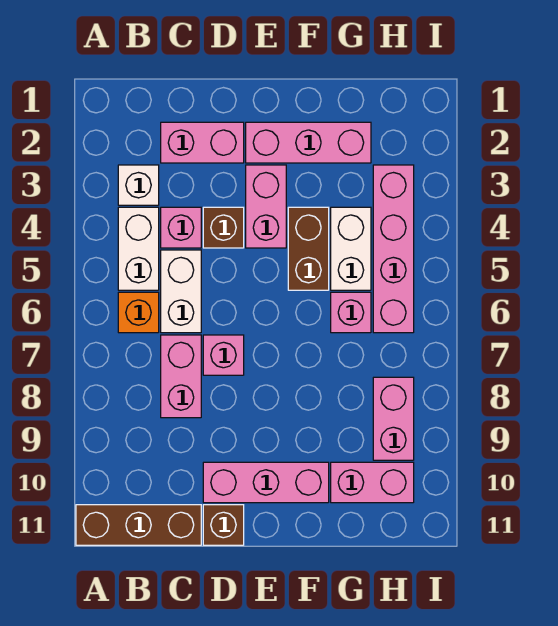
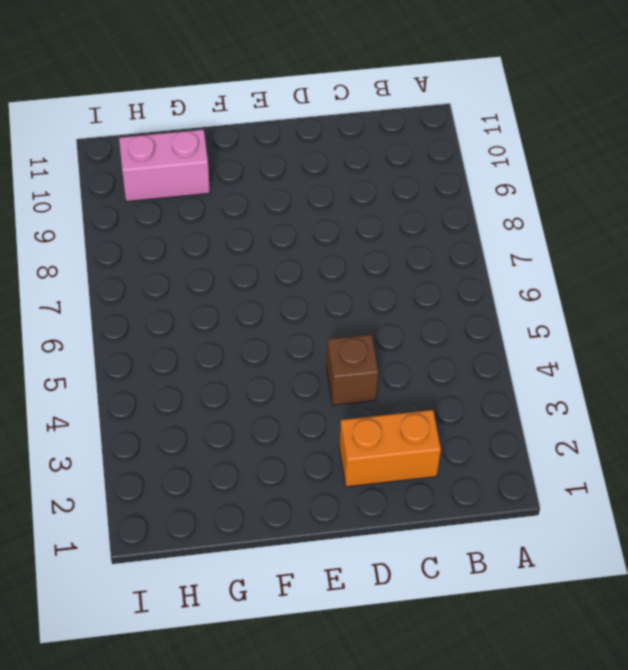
orange 1x2 brick [339,410,441,487] -> pink 1x2 brick [161,122,244,163]
none -> brown 1x3 brick [76,505,201,545]
none -> white 1x1 brick [118,165,159,205]
none -> white 1x2 brick [118,207,159,290]

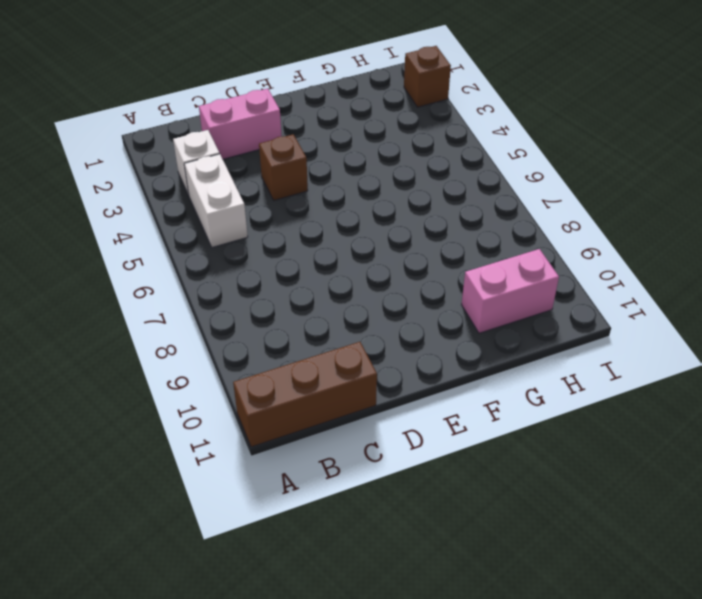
brown 1x1 brick [404,46,451,107] -> brown 1x1 brick moved to [203,505,244,545]
none -> orange 1x1 brick [118,292,159,333]
none -> pink 1x1 brick [161,207,201,248]
none -> white 1x2 brick [161,250,201,333]

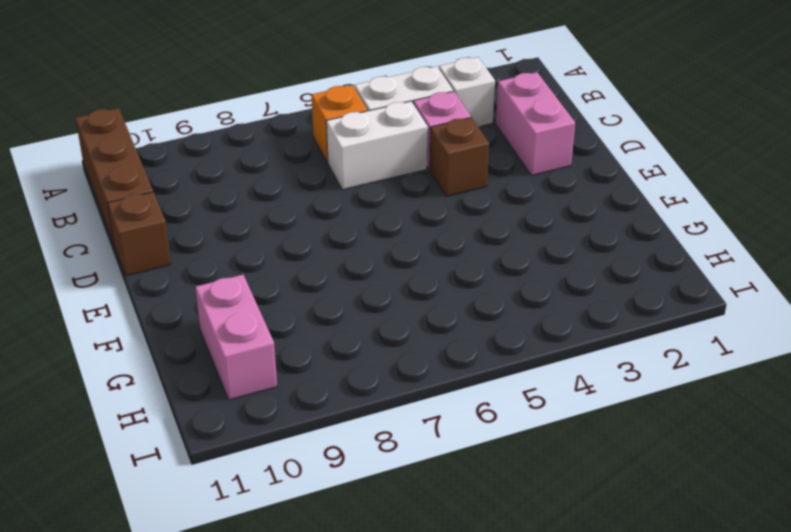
none -> pink 1x2 brick [161,335,201,418]
none -> pink 1x1 brick [203,335,244,375]
none -> pink 1x3 brick [203,462,329,503]

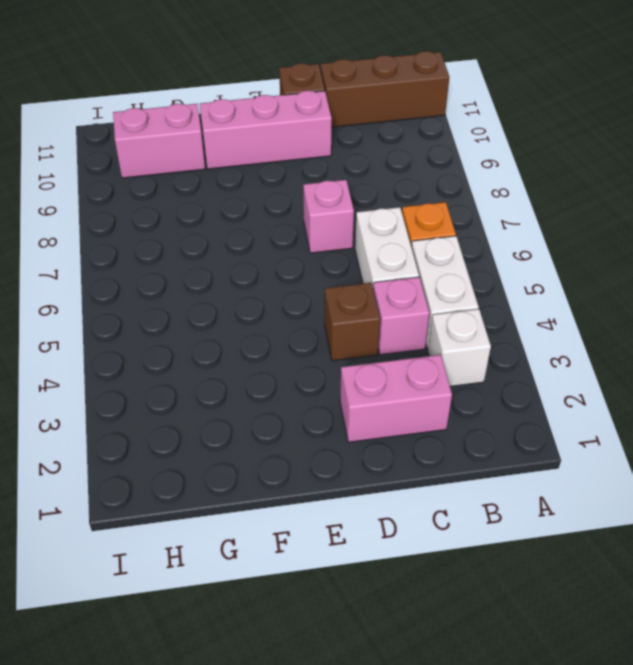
none -> pink 1x2 brick [161,335,201,418]
none -> pink 1x3 brick [246,122,371,163]
none -> pink 1x2 brick [246,165,286,248]

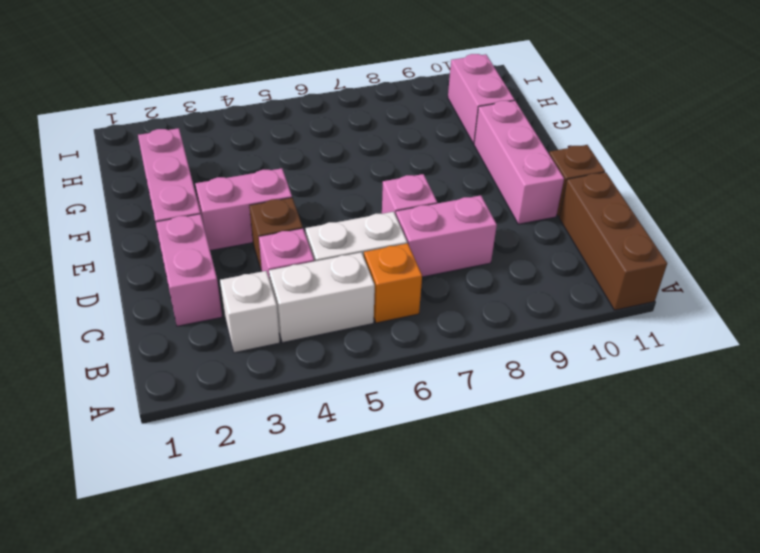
none -> brown 1x2 brick [288,207,329,290]
none -> white 1x2 brick [331,207,371,290]
none -> pink 1x1 brick [331,292,371,333]

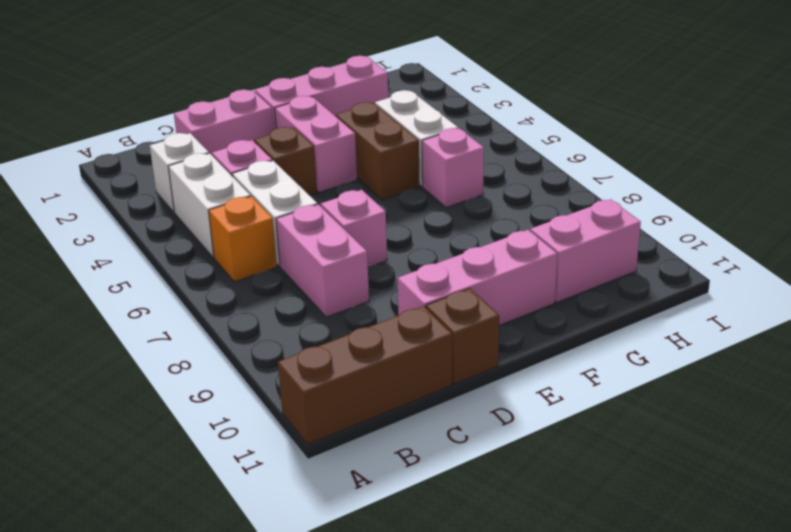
none -> pink 1x4 brick [373,165,414,333]
none -> pink 1x2 brick [373,377,414,460]

